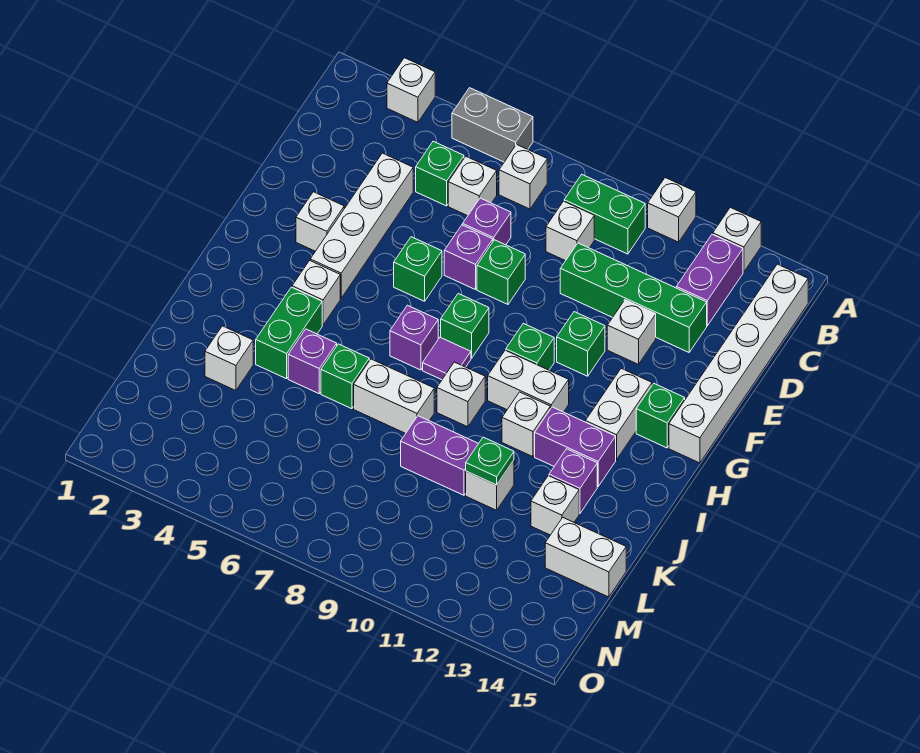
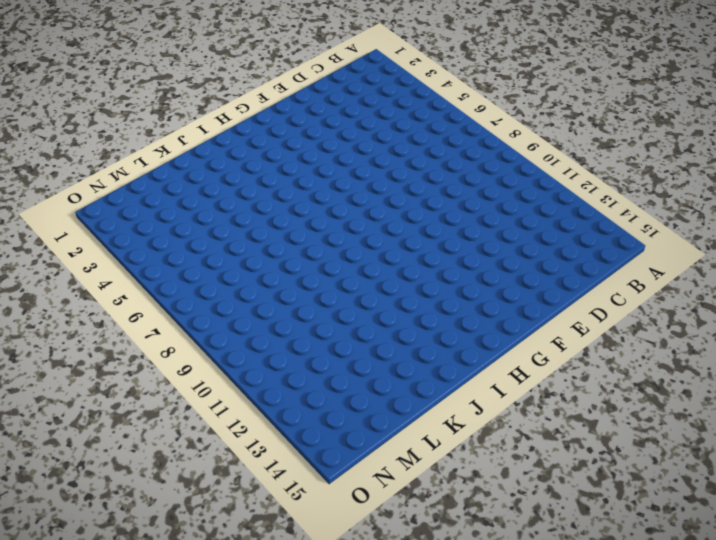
none -> white 1x1 brick [387,58,435,122]
none -> grey 1x2 brick [452,88,533,162]
none -> white 1x1 brick [648,178,696,242]
none -> white 1x1 brick [713,207,761,272]

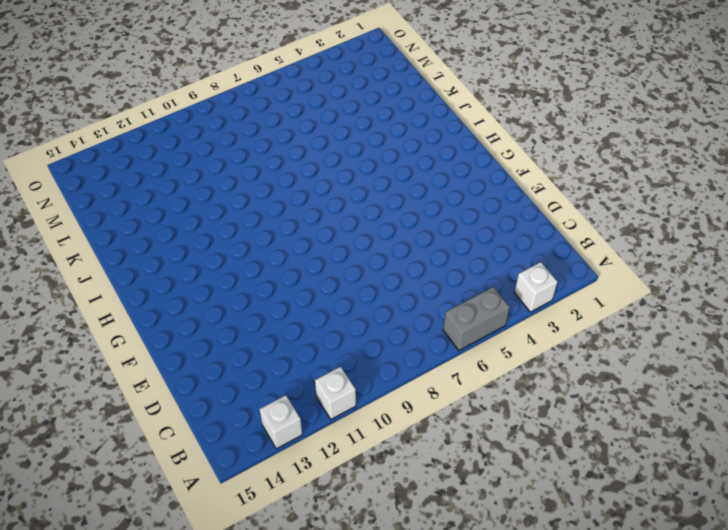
none -> white 1x1 brick [499,145,547,209]
none -> green 1x2 brick [564,175,645,254]
none -> purple 1x2 brick [676,234,743,326]
none -> white 1x6 brick [669,264,808,463]

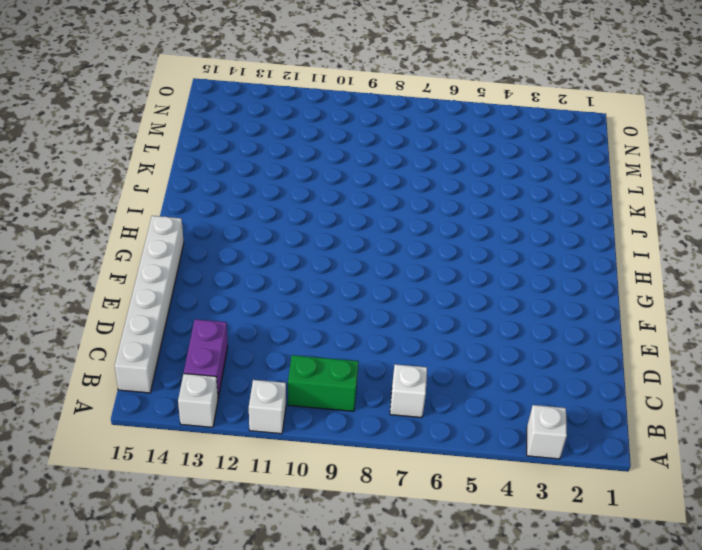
none -> grey 1x2 brick [452,88,533,162]
none -> green 1x1 brick [416,141,464,206]
none -> white 1x1 brick [448,156,497,216]
none -> white 1x1 brick [546,201,594,261]

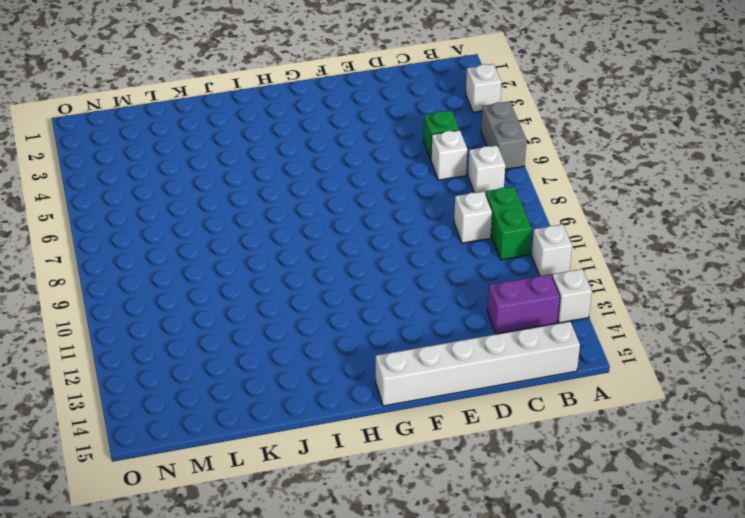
none -> white 1x4 brick [310,153,413,298]
none -> purple 1x1 brick [463,198,511,245]
none -> green 1x4 brick [560,243,707,352]
none -> purple 1x1 brick [444,225,493,290]

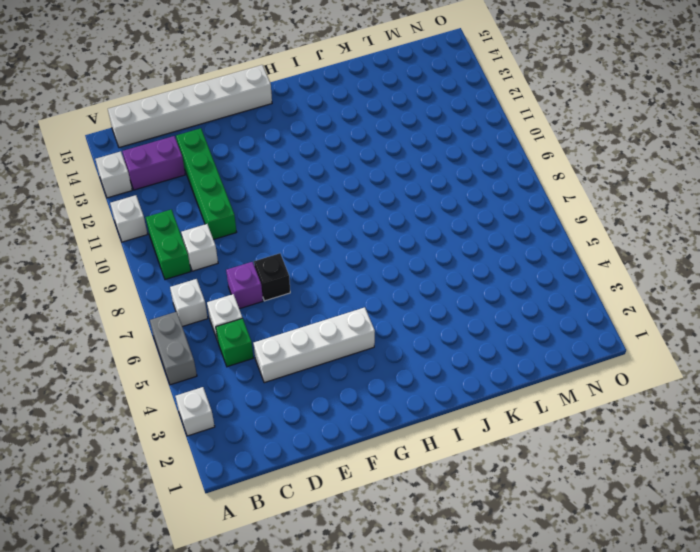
black 1x1 brick [254,253,290,301] -> purple 1x1 brick [444,225,493,290]
none -> green 1x1 brick [477,240,525,304]
none -> white 1x1 brick [607,300,656,364]
none -> white 1x1 brick [296,192,344,251]
none -> green 1x1 brick [394,237,442,301]

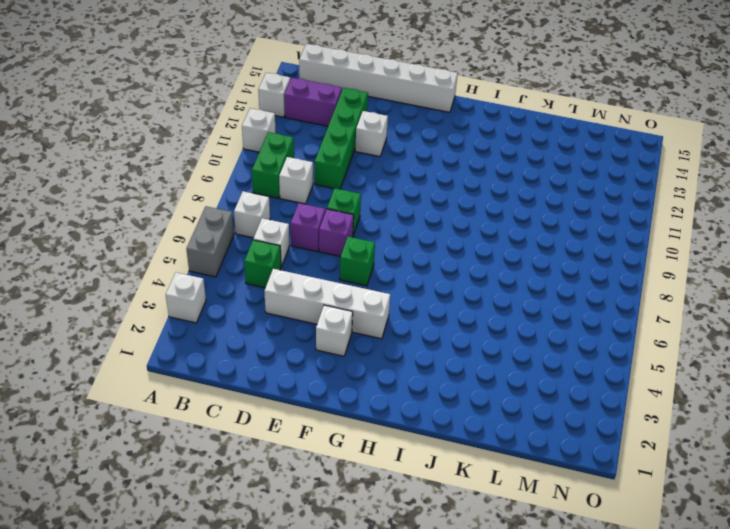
none -> green 1x1 brick [557,312,605,376]
none -> green 1x1 brick [441,294,489,358]
none -> green 1x1 brick [506,323,554,370]
none -> white 1x2 brick [585,368,652,460]

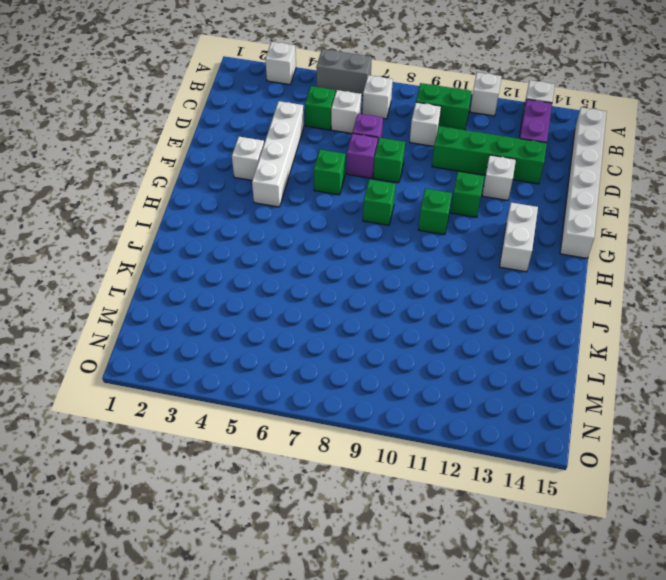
none -> green 1x1 brick [636,383,685,448]
none -> white 1x1 brick [292,260,340,325]
none -> purple 1x1 brick [390,305,438,370]
none -> purple 1x1 tile [423,337,471,380]

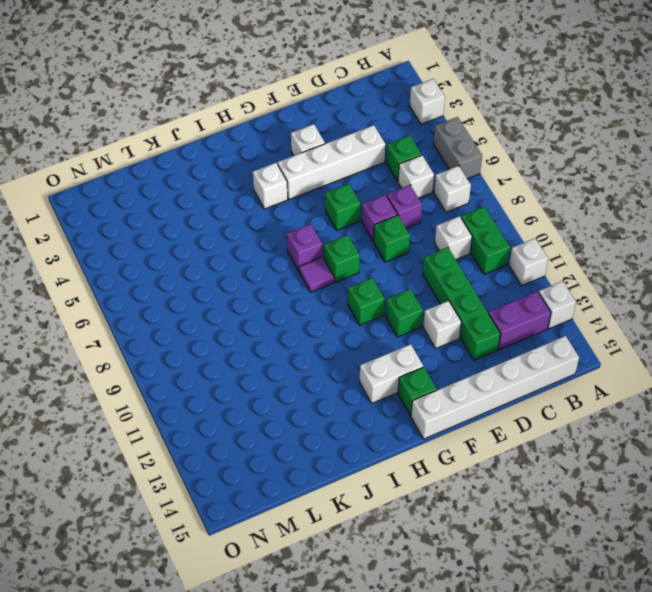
none -> white 1x2 brick [488,350,569,412]
none -> green 1x2 brick [256,287,322,379]
none -> white 1x1 brick [437,362,485,427]
none -> white 1x1 brick [502,392,550,457]

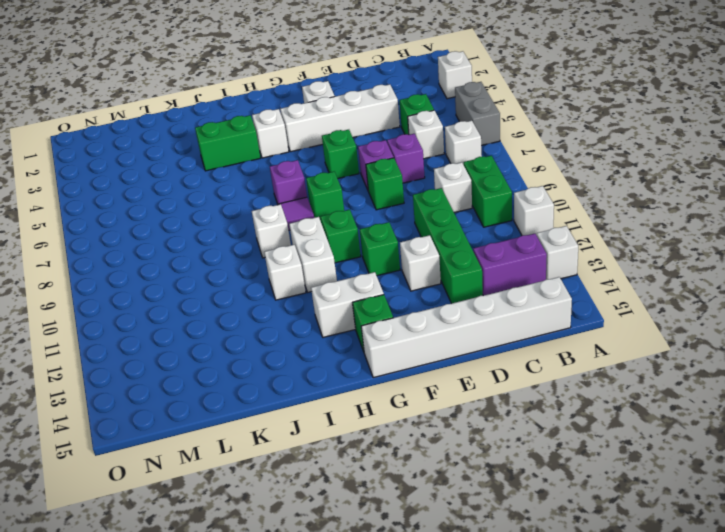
none -> purple 1x2 brick [535,407,616,486]
none -> purple 1x1 brick [288,329,337,394]
none -> green 1x1 brick [321,344,369,409]
none -> white 1x2 brick [354,359,434,433]

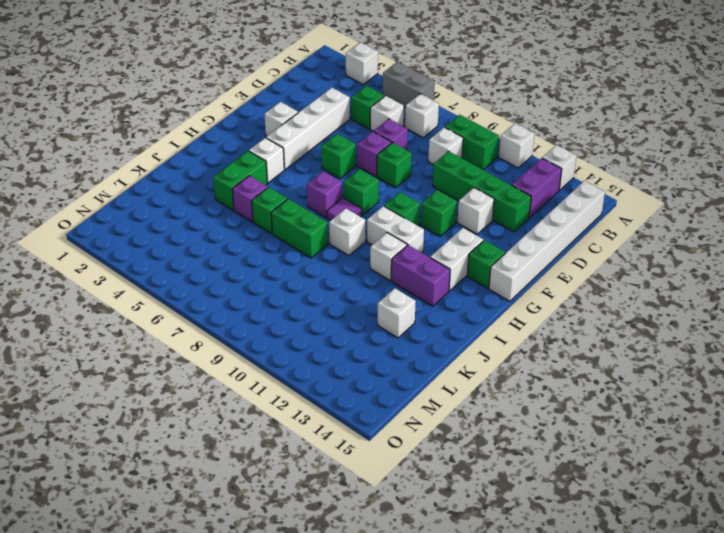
green 1x2 brick [271,199,328,258] -> white 1x2 brick [354,359,434,433]
none -> purple 1x1 brick [549,449,597,513]
none -> white 1x1 brick [205,326,253,391]
none -> purple 1x2 brick [401,416,479,495]
none -> white 1x1 brick [466,460,514,510]

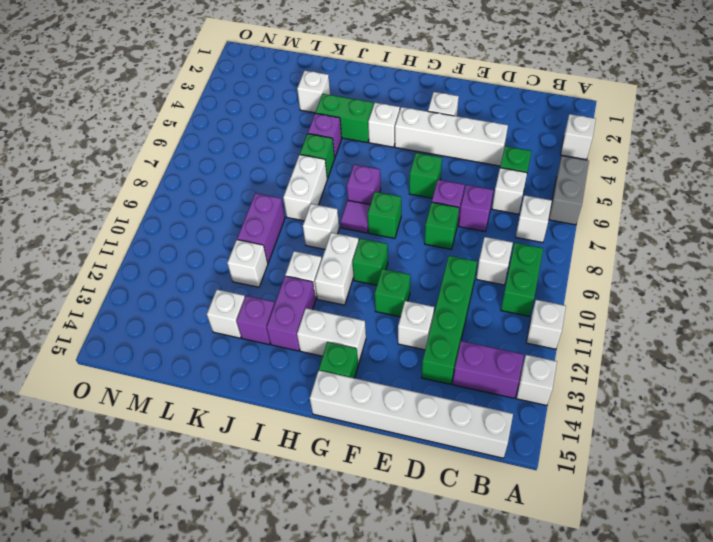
none -> white 1x2 brick [545,518,626,597]
none -> green 1x1 plate [466,437,514,485]

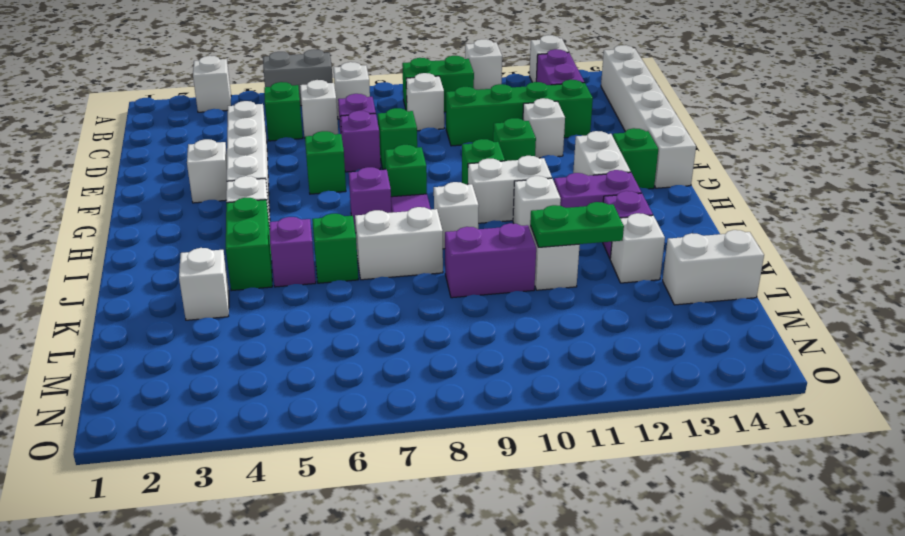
green 1x2 plate [530,202,624,247] -> green 1x1 plate [466,437,514,485]

